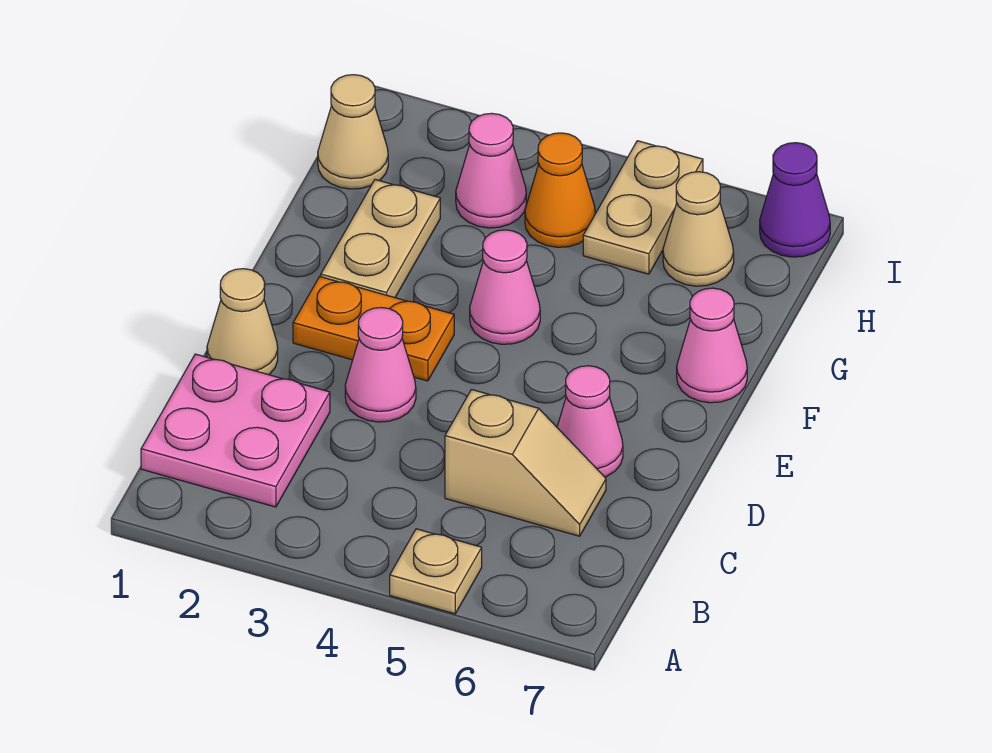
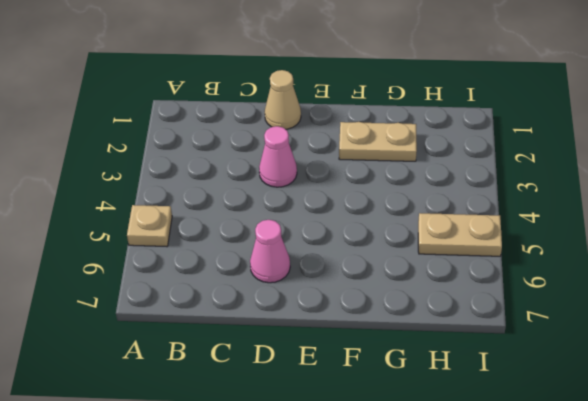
none -> pink 2x2 plate [141,354,330,507]
none -> tan 1x2 slope [445,390,606,536]
none -> orange 1x2 plate [293,277,454,381]

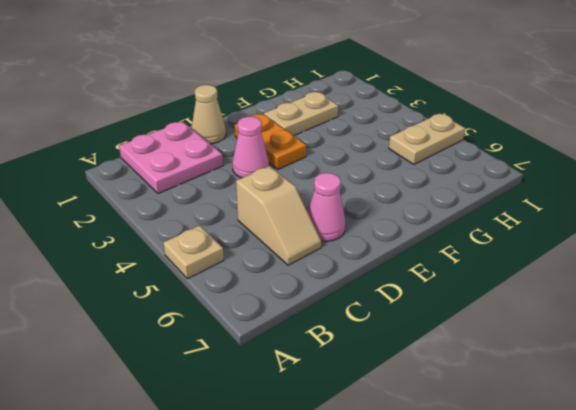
none -> pink 1x1 cone [470,230,540,344]
none -> pink 1x1 cone [677,288,747,403]
none -> tan 1x1 cone [318,75,388,189]

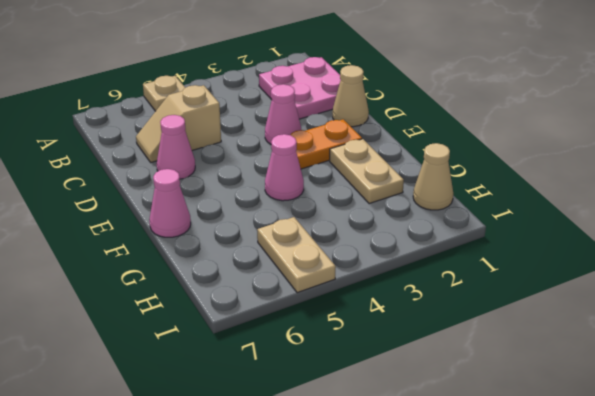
none -> pink 1x1 cone [456,113,526,228]
none -> orange 1x1 cone [525,133,595,247]
none -> tan 1x1 cone [663,172,734,286]

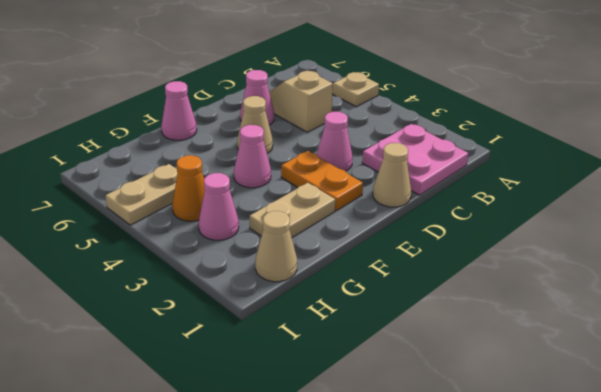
tan 1x1 cone [237,96,273,153] -> tan 1x1 cone moved to [663,172,734,286]
none -> purple 1x1 cone [760,143,830,257]

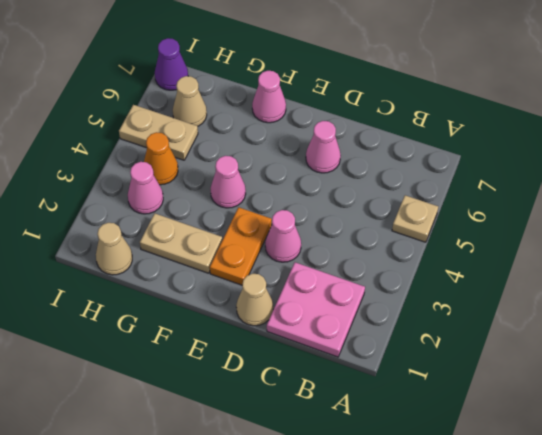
none -> tan 1x2 slope [445,390,606,536]

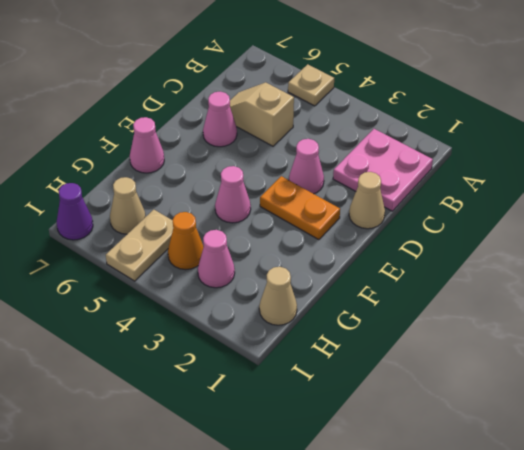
none -> tan 1x2 plate [321,180,440,298]

